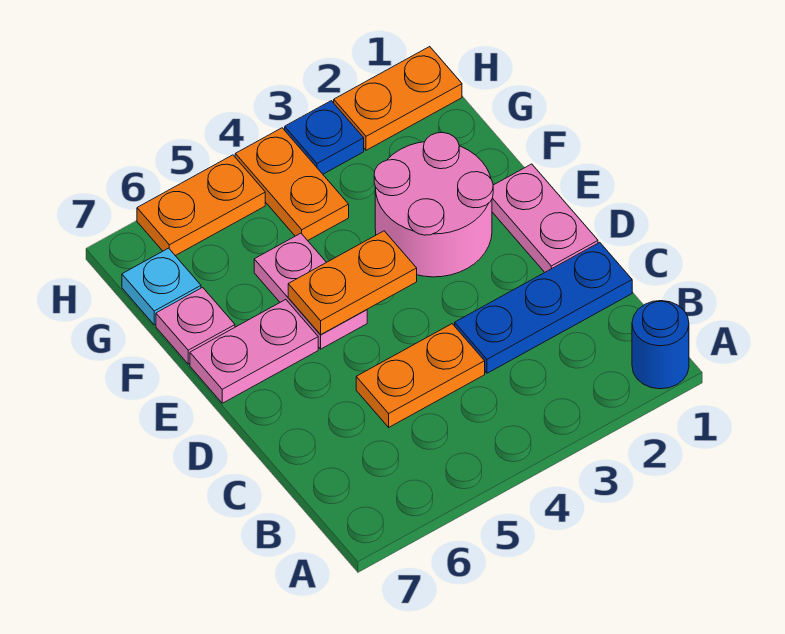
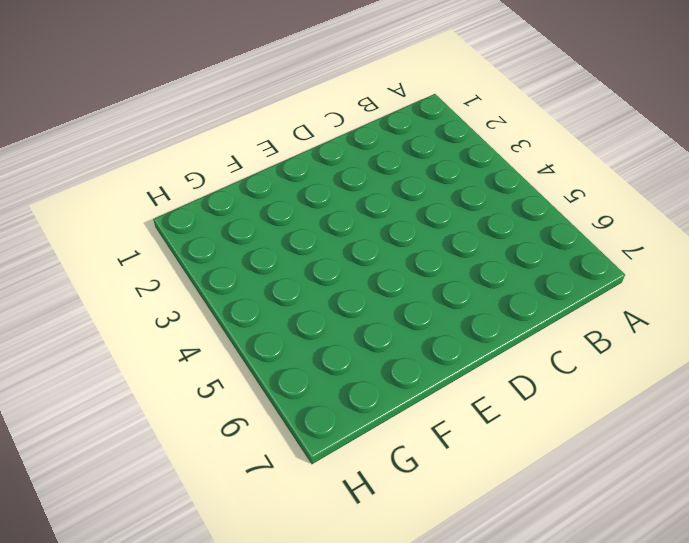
none -> blue 1x1 round brick [632,301,689,389]
none -> blue 1x3 plate [455,242,632,373]
none -> orange 1x2 plate [356,324,485,427]

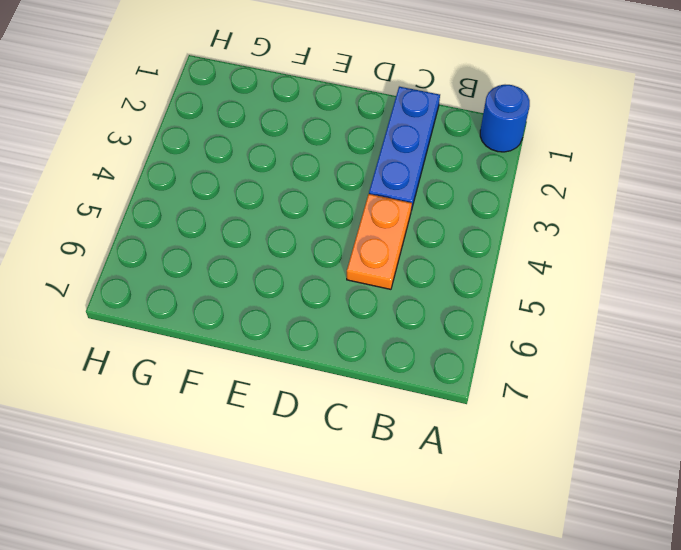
none -> pink 1x2 plate [492,164,598,272]
none -> pink 2x2 round brick [374,133,493,277]
none -> pink 1x2 plate [254,233,367,349]

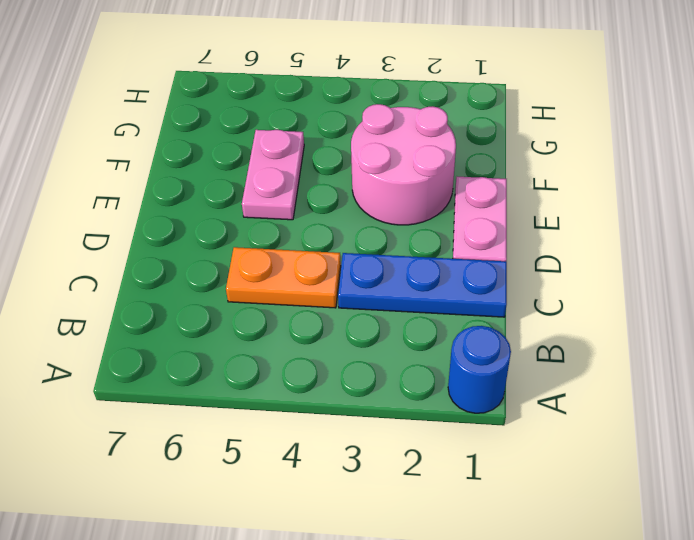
none -> pink 1x2 plate [190,300,318,403]
none -> pink 1x1 plate [156,287,235,364]
none -> orange 1x2 plate [235,128,349,241]

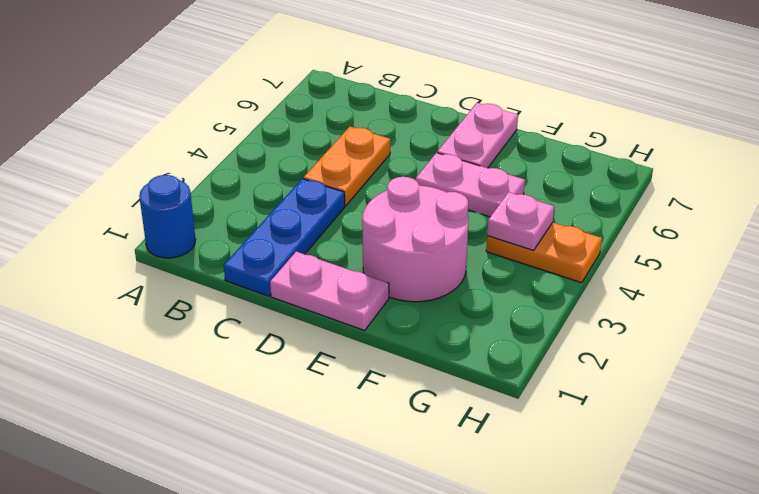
pink 1x1 plate [487,192,554,250] -> pink 1x1 plate moved to [156,287,235,364]
none -> cyan 1x1 plate [122,248,201,325]
none -> orange 1x2 plate [334,47,462,150]
none -> blue 1x1 plate [285,101,364,174]

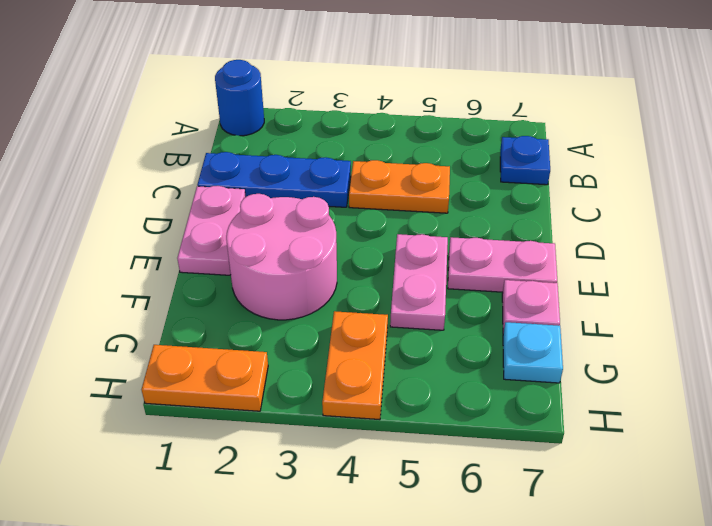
blue 1x1 plate [500,136,550,185] -> blue 1x1 plate moved to [285,101,364,174]
none -> orange 1x2 plate [137,155,265,256]
none -> orange 1x2 plate [288,231,417,335]

